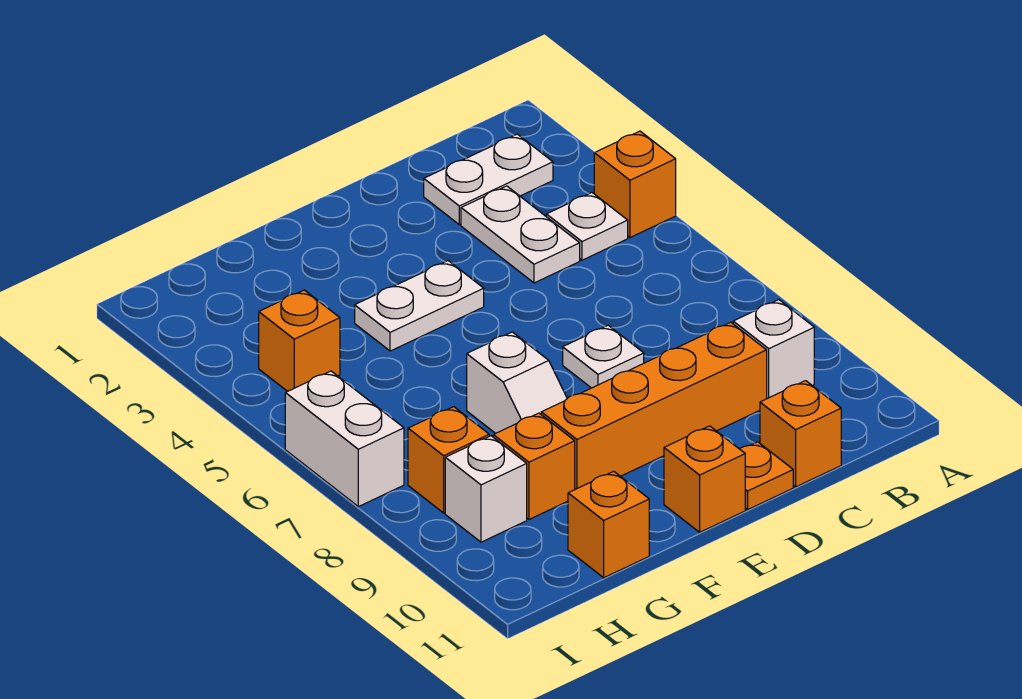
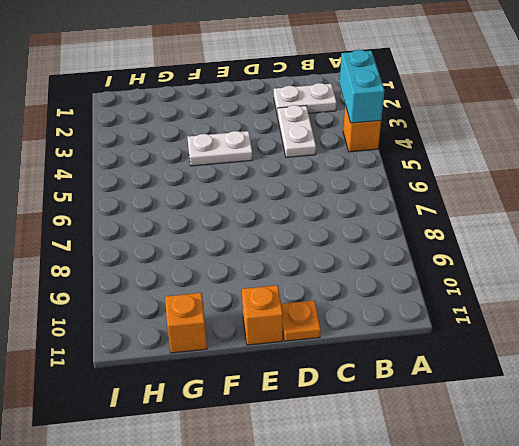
cyan 1x2 brick [340,50,385,123] -> none
none -> white 1x1 plate [546,193,628,260]
none -> white 1x1 brick [733,300,814,399]
none -> orange 1x4 brick [541,322,767,489]

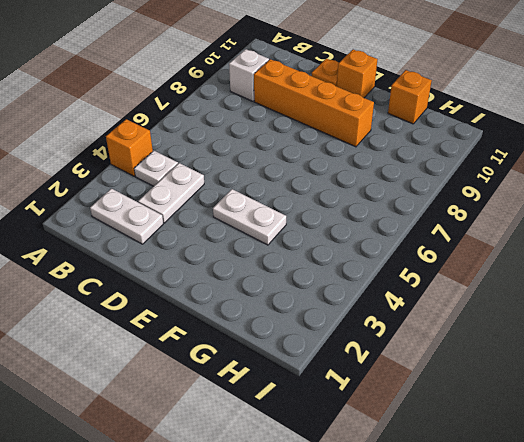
none -> orange 1x1 brick [760,381,841,487]
none -> white 1x1 plate [563,325,644,388]
none -> white 1x2 slope [467,332,567,433]

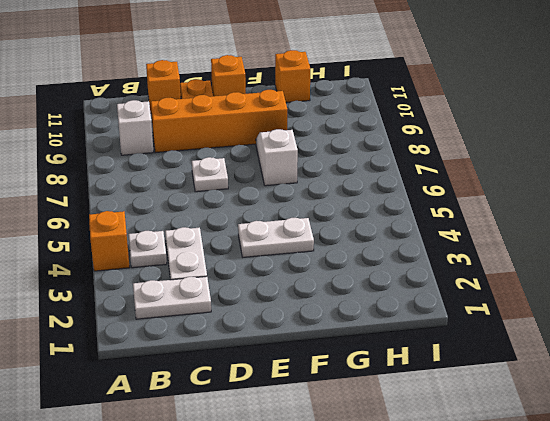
none -> orange 1x1 brick [493,413,575,519]
none -> orange 1x1 brick [259,290,340,391]
none -> orange 1x1 brick [408,407,489,513]

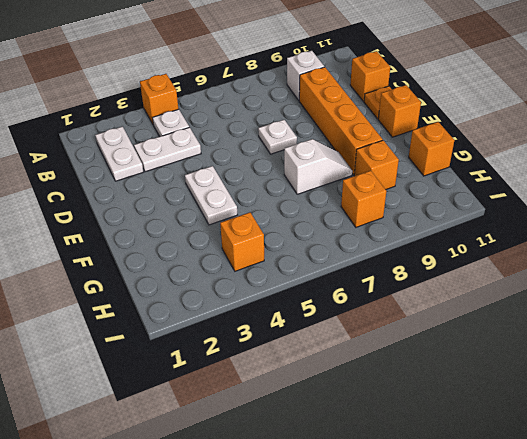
none -> white 1x1 brick [445,436,527,542]
none -> white 1x2 brick [285,371,404,507]

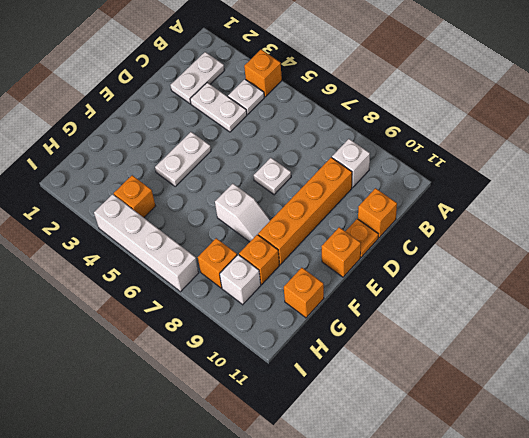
white 1x4 brick [94,194,199,292] -> white 1x2 brick [285,371,404,507]

